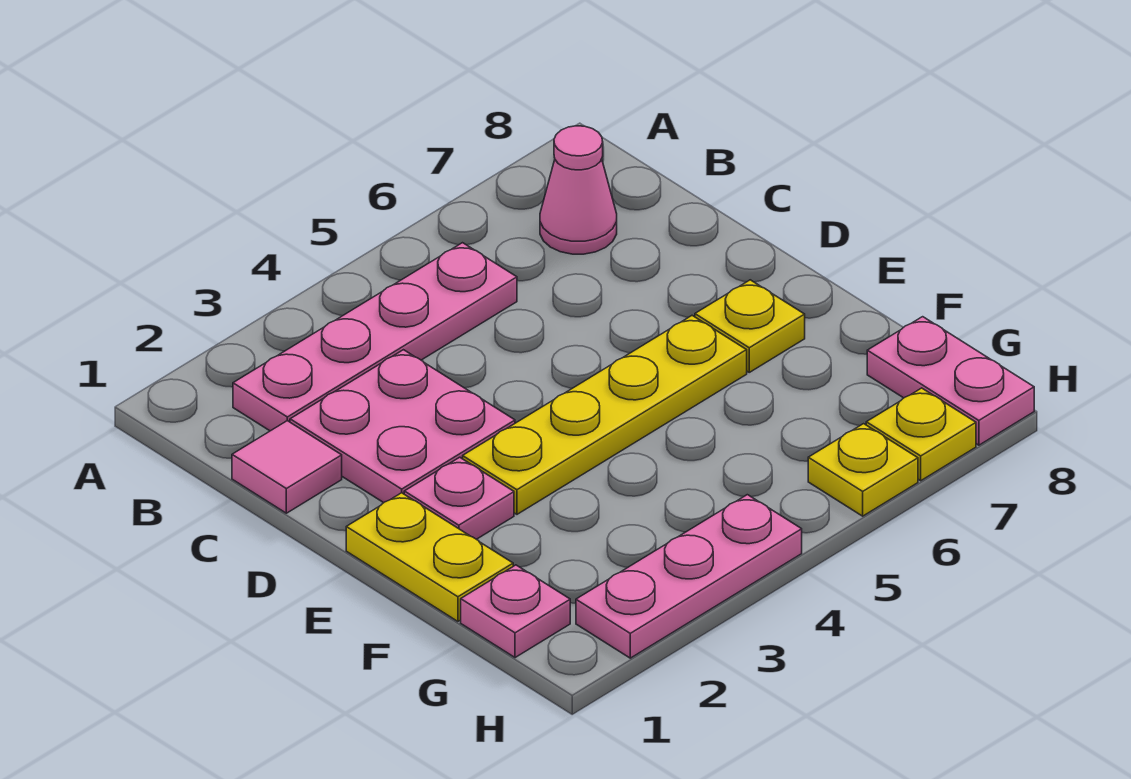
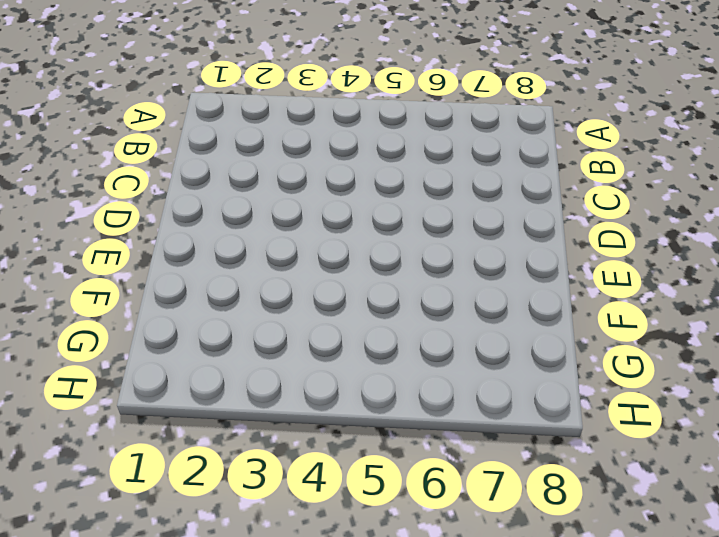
none -> pink 1x4 plate [233,243,517,431]
none -> pink 1x1 cone [540,126,617,254]
none -> pink 1x1 tile [232,421,342,513]

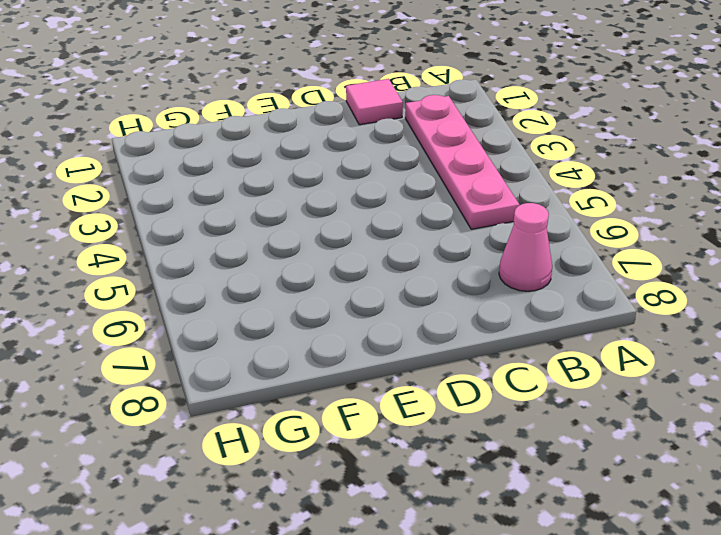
none -> pink 2x2 plate [290,350,515,503]
none -> yellow 1x2 plate [346,493,513,621]
none -> pink 1x1 plate [404,457,514,539]

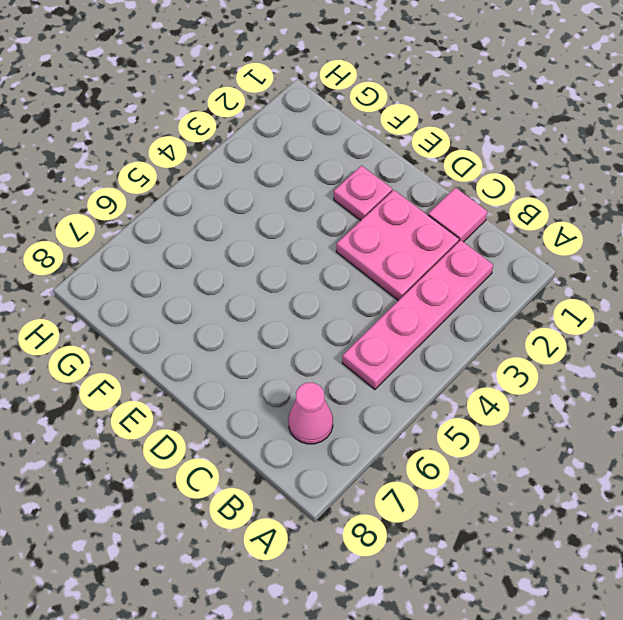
none -> yellow 1x2 plate [346,493,513,621]
none -> yellow 1x4 plate [463,316,747,514]
none -> yellow 1x1 plate [695,280,805,372]

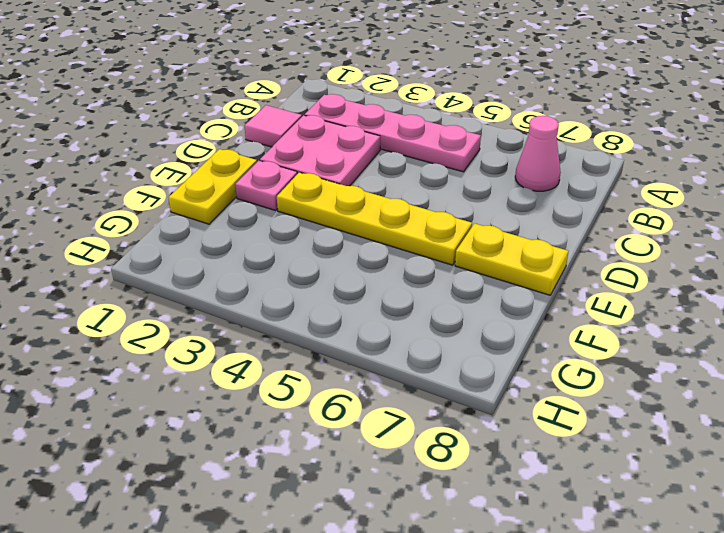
yellow 1x2 plate [455,223,568,295] -> yellow 1x1 plate [695,280,805,372]
none -> pink 1x1 plate [461,565,570,658]
none -> pink 1x2 plate [867,317,1034,445]
none -> pink 1x3 plate [576,495,802,658]

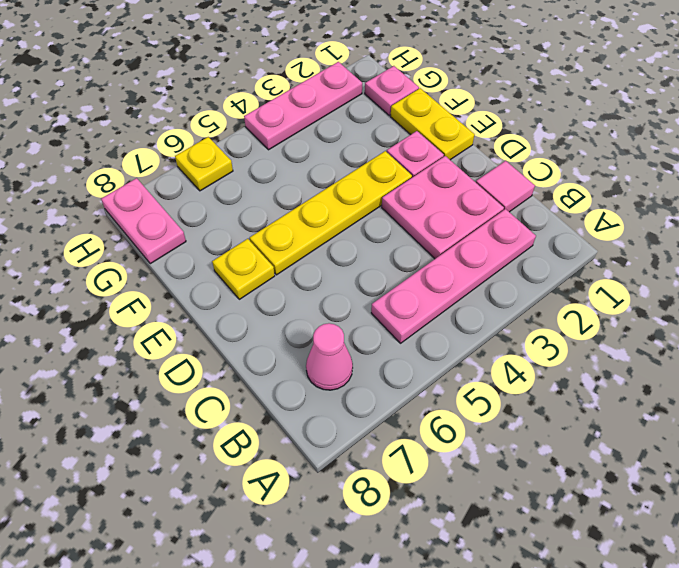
none -> yellow 1x1 plate [866,388,976,481]

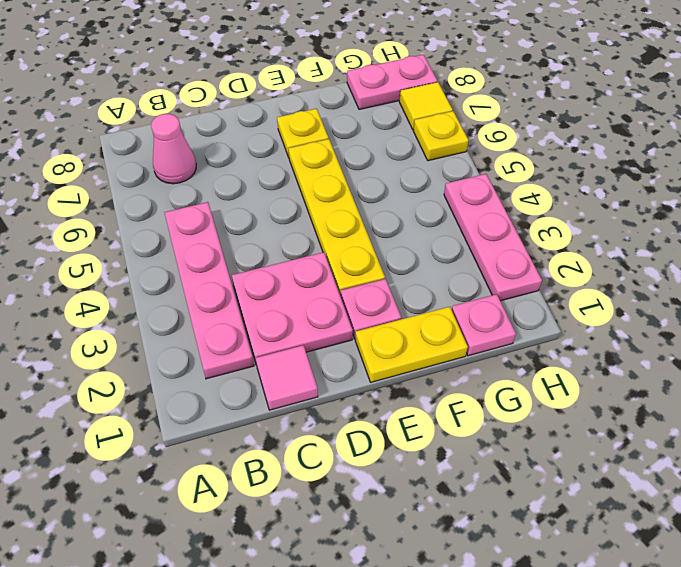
yellow 1x1 tile [399,82,452,130] -> yellow 1x1 plate [866,388,976,481]

